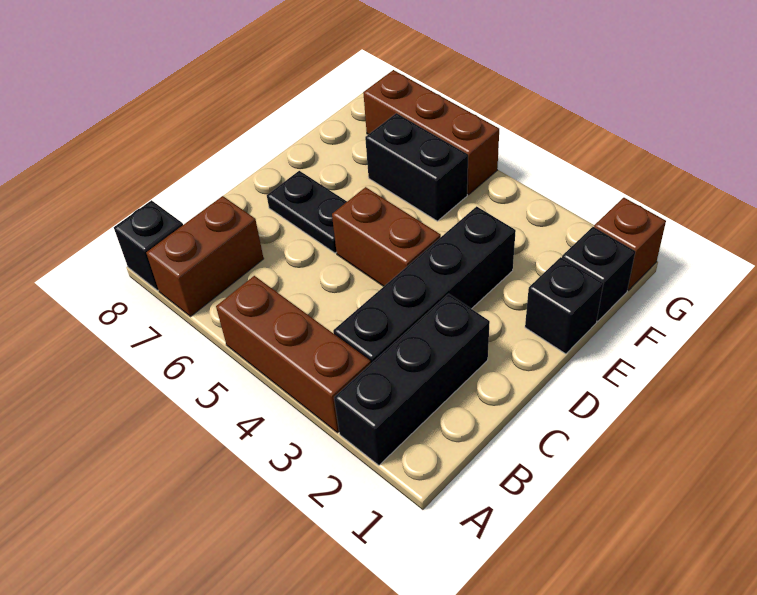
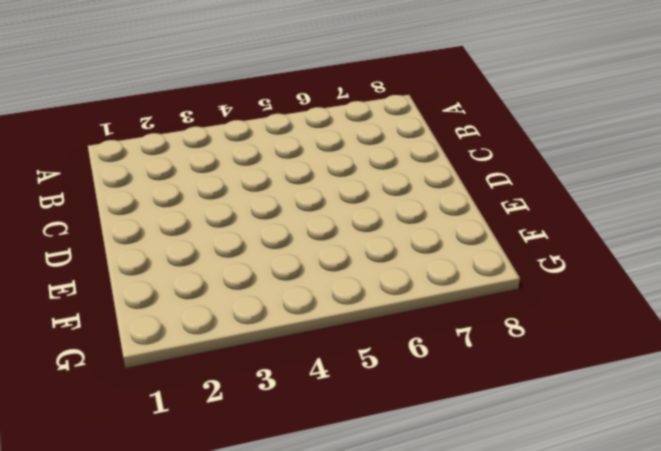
none -> black 1x3 brick [334,294,490,465]
none -> brown 1x3 brick [216,276,371,433]
none -> brown 1x2 brick [146,196,264,317]

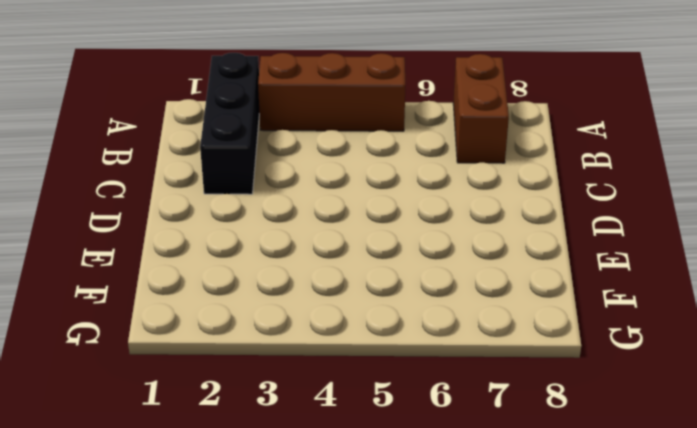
none -> black 1x1 brick [114,200,183,290]
none -> black 1x4 brick [333,206,516,363]
none -> brown 1x2 brick [332,187,441,286]

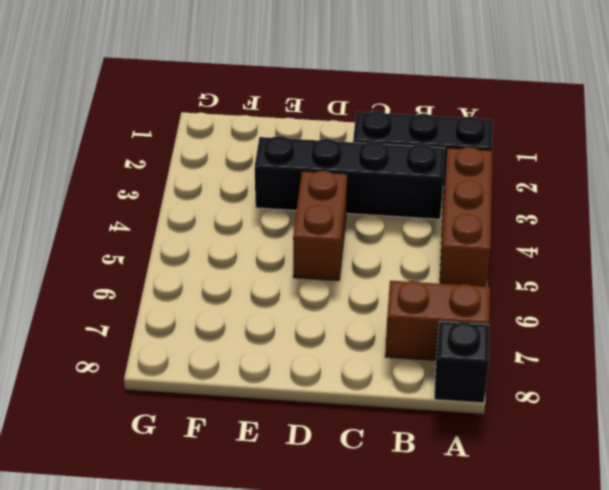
none -> black 1x2 plate [267,171,347,253]
none -> black 1x1 brick [525,257,603,354]
none -> black 1x1 brick [562,227,635,321]

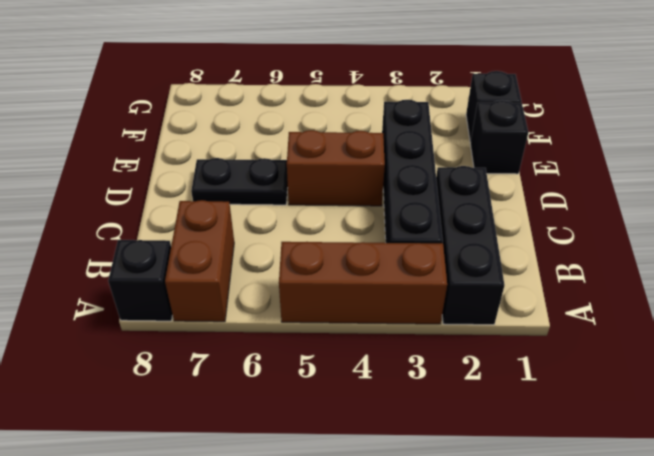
none -> black 1x2 brick [365,113,468,221]
none -> brown 1x1 brick [594,198,666,290]
none -> brown 1x3 brick [363,70,499,194]

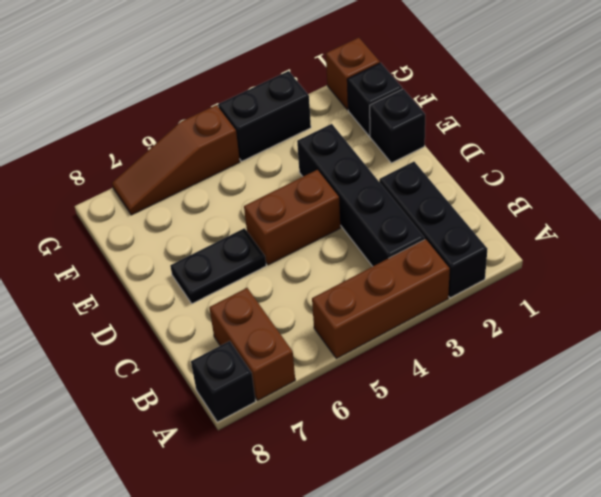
black 1x2 brick [218,71,311,161] -> black 1x2 brick moved to [365,113,468,221]
brown 1x3 slope [112,105,240,215] -> brown 1x3 brick [363,70,499,194]

